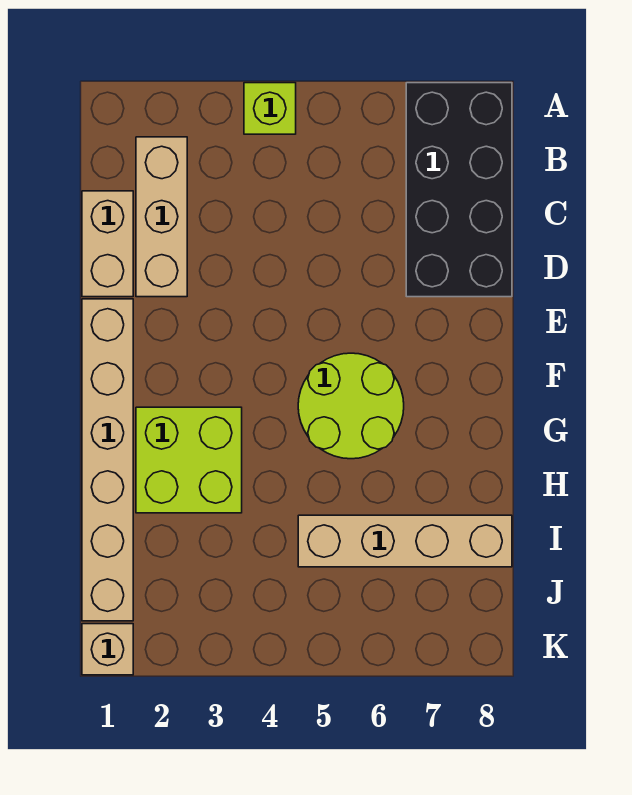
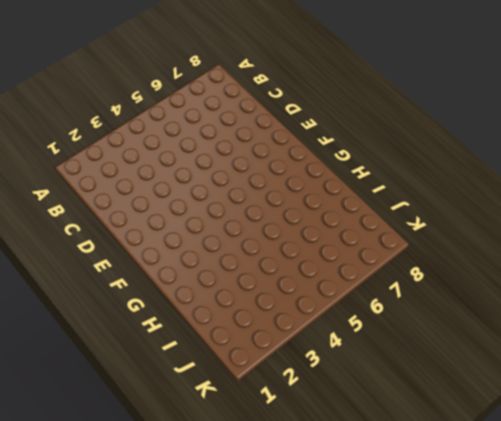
none -> lime 1x1 brick [244,83,296,134]
none -> black 2x4 brick [406,83,512,297]

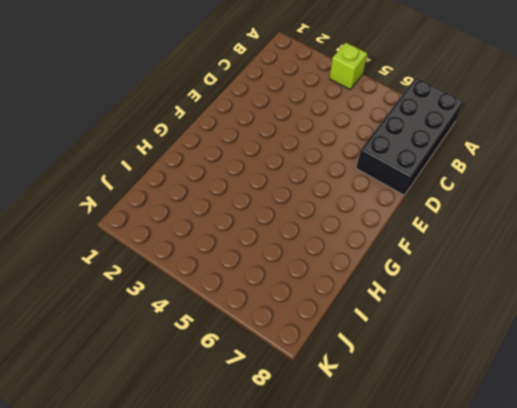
none -> tan 1x3 brick [136,137,187,297]
none -> tan 1x2 brick [82,191,133,297]

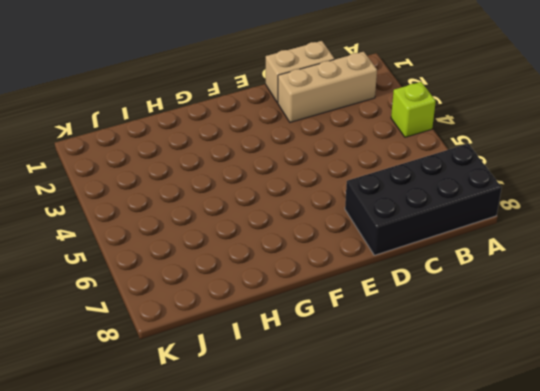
none -> tan 1x6 brick [82,299,133,621]
none -> lime 2x2 round brick [298,353,404,459]

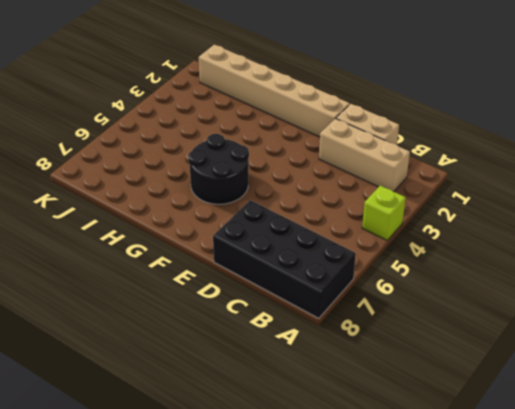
black 2x2 round brick [188,134,249,204] -> lime 2x2 round brick [298,353,404,459]
none -> lime 2x2 brick [136,407,242,513]
none -> tan 1x4 brick [298,515,512,567]

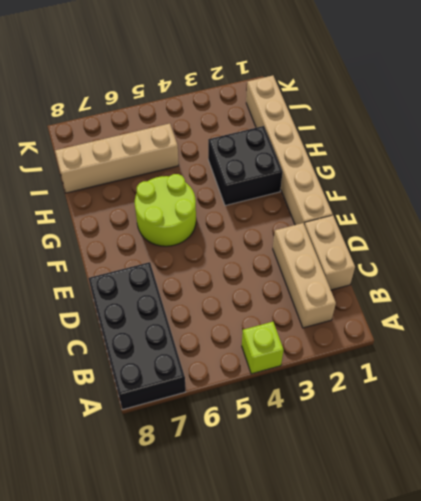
black 2x2 brick [208,126,283,206] -> lime 2x2 brick [136,407,242,513]
none -> tan 1x1 brick [82,624,133,675]

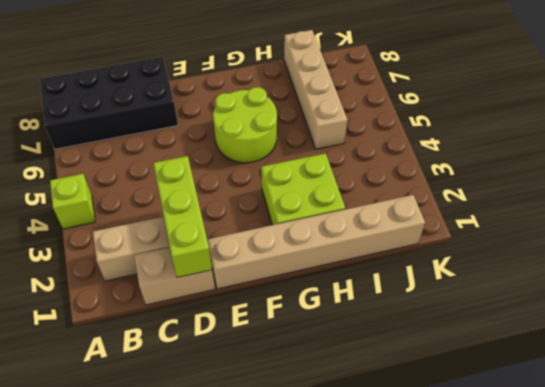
lime 1x3 brick [153,156,212,277] -> none
none -> tan 1x1 brick [82,624,133,675]

